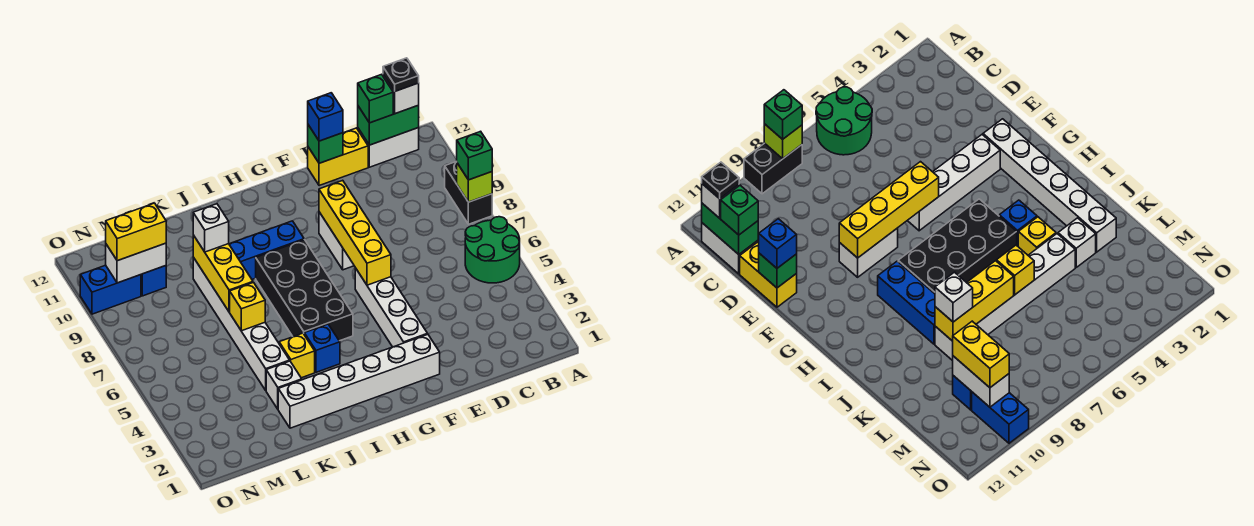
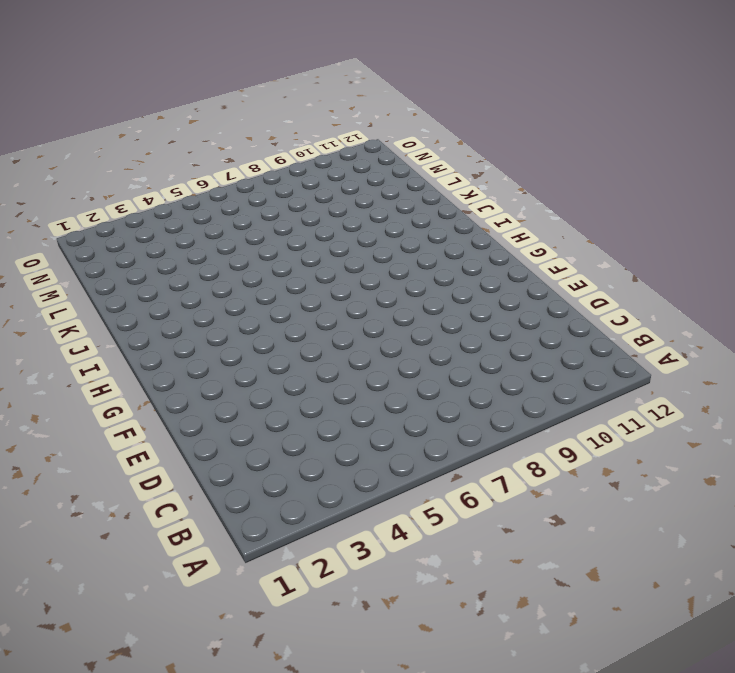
none -> green 2x2 round brick [465,217,520,283]
none -> black 1x2 brick [445,161,492,224]
none -> white 1x2 brick [358,128,419,167]

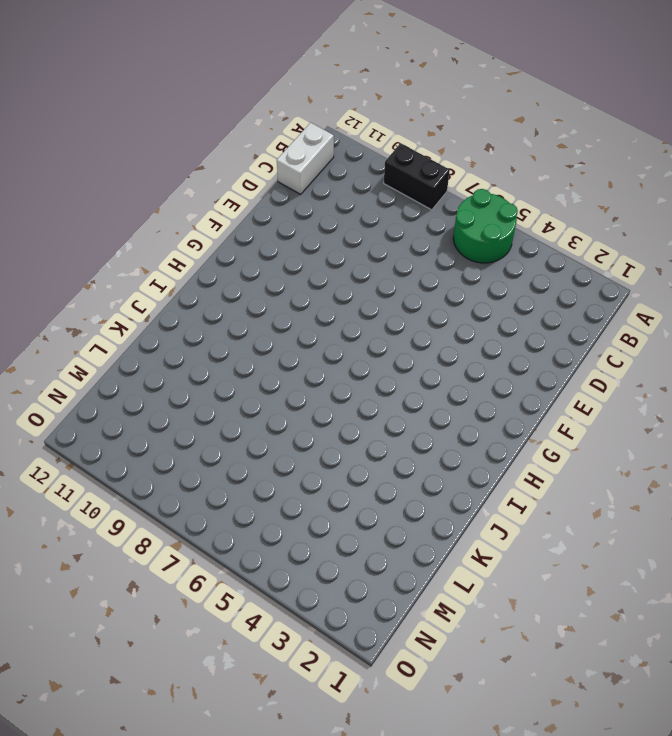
none -> yellow 1x2 brick [308,128,368,186]
none -> white 1x6 brick [278,334,440,428]
none -> white 1x4 brick [355,268,428,347]

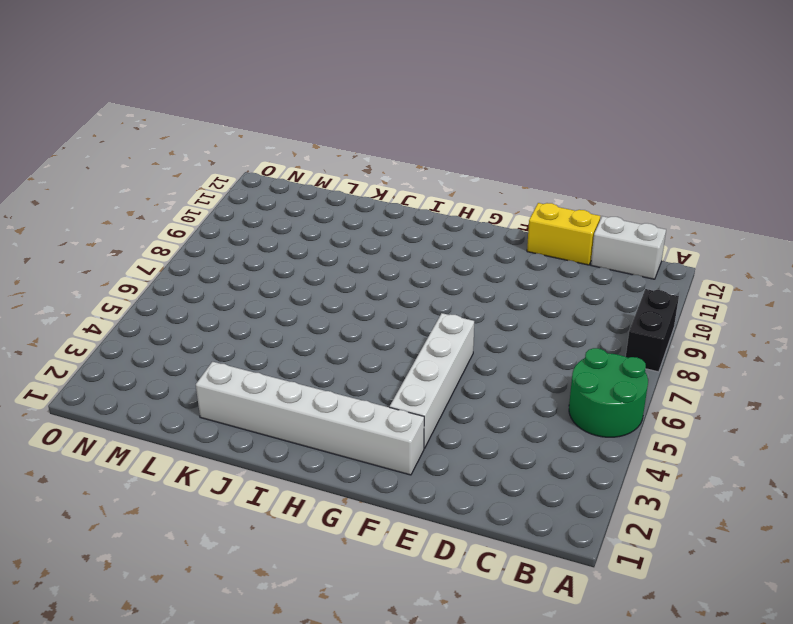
none -> white 1x2 brick [319,212,354,270]
none -> black 2x4 brick [256,240,353,341]
none -> blue 1x3 brick [229,221,304,279]

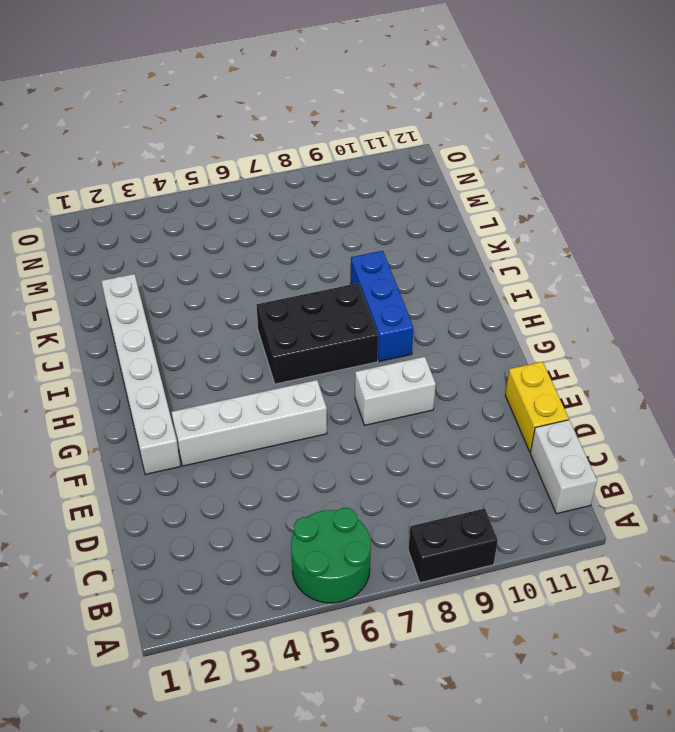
black 2x3 brick [256,283,378,384] -> black 2x4 brick [256,240,353,341]
none -> blue 1x1 brick [304,324,340,372]
none -> yellow 1x1 brick [279,333,315,378]
none -> white 1x1 brick [266,361,302,409]

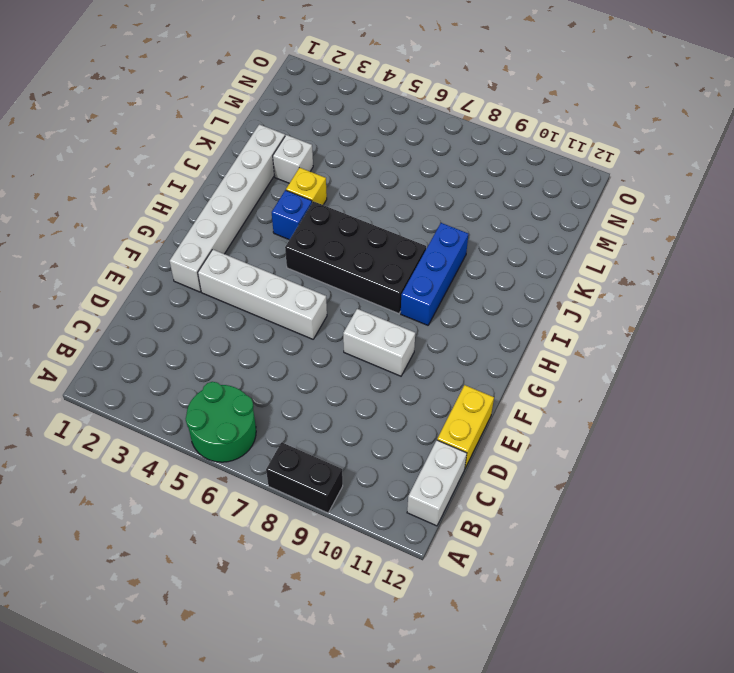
none -> white 1x6 brick [193,257,290,390]
none -> blue 1x1 brick [141,266,166,296]
none -> blue 1x2 brick [80,265,141,314]

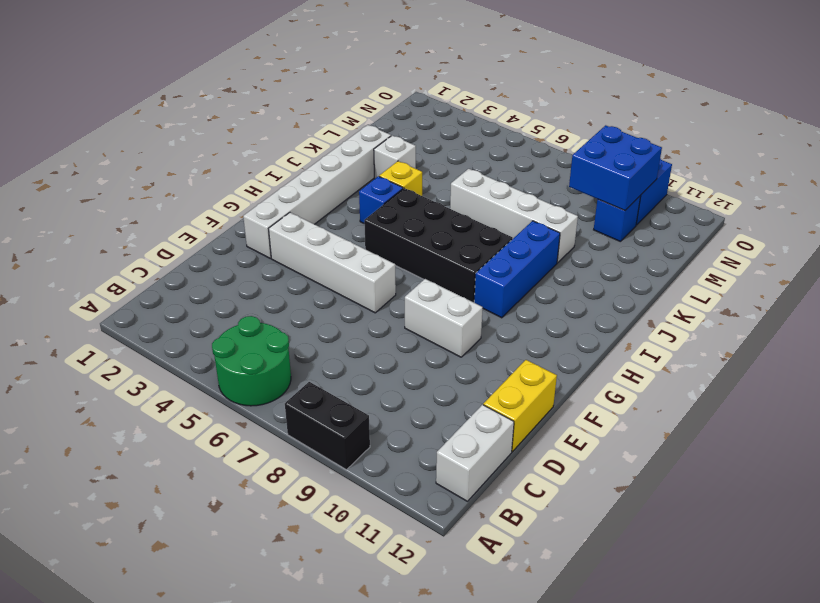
white 1x4 brick [450,169,578,263] -> white 1x6 brick [193,257,290,390]
blue 2x2 brick [569,125,662,211] -> white 1x2 brick [106,243,166,283]
none -> lime 1x1 brick [457,163,492,202]
none -> green 1x2 brick [358,105,419,145]
none -> green 1x1 brick [308,125,343,163]

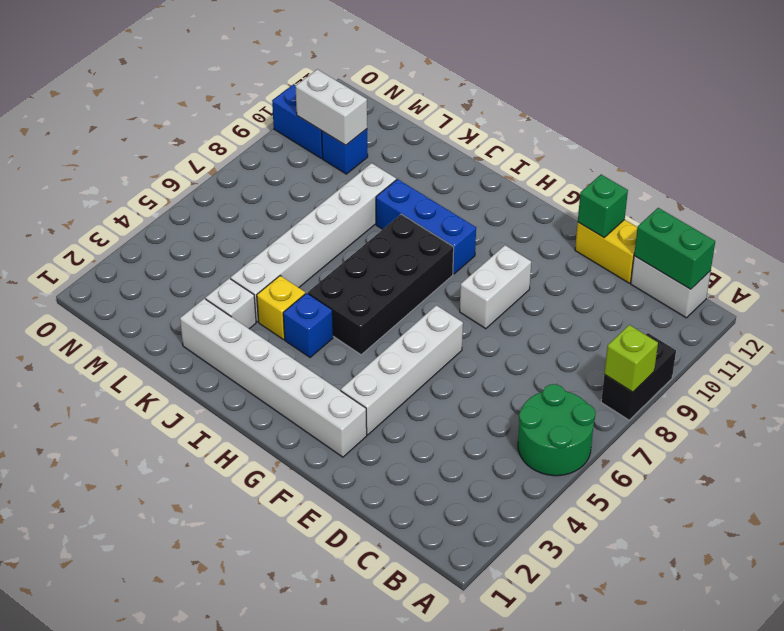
none -> yellow 1x4 brick [319,180,391,285]
none -> yellow 1x1 brick [230,282,265,331]
none -> yellow 1x3 brick [193,235,253,312]

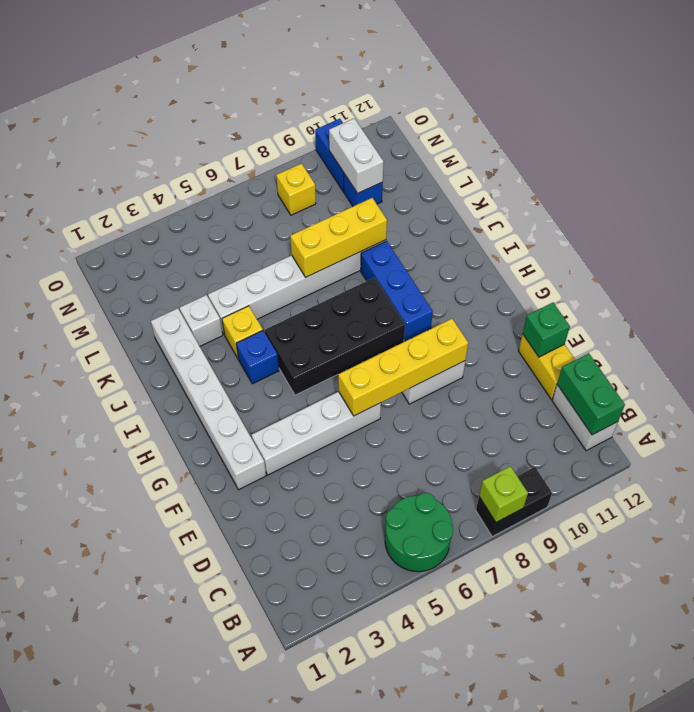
yellow 1x1 brick [276,164,316,215] -> yellow 1x1 brick moved to [230,282,265,331]
none -> green 1x1 brick [457,131,492,180]
none -> white 1x1 brick [383,75,419,114]
none -> green 1x1 brick [358,74,393,123]

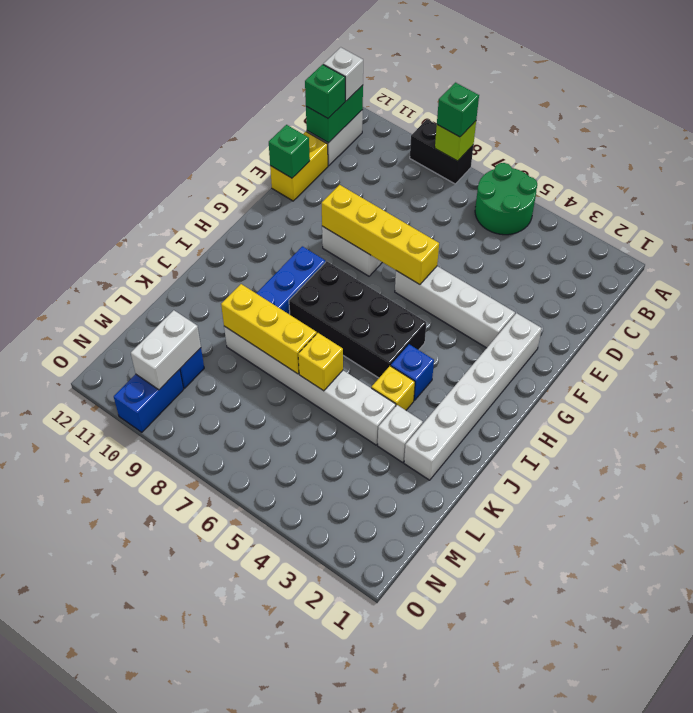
none -> blue 1x1 brick [308,93,343,141]
none -> white 1x1 brick [193,204,229,252]
none -> yellow 1x2 brick [106,203,166,261]

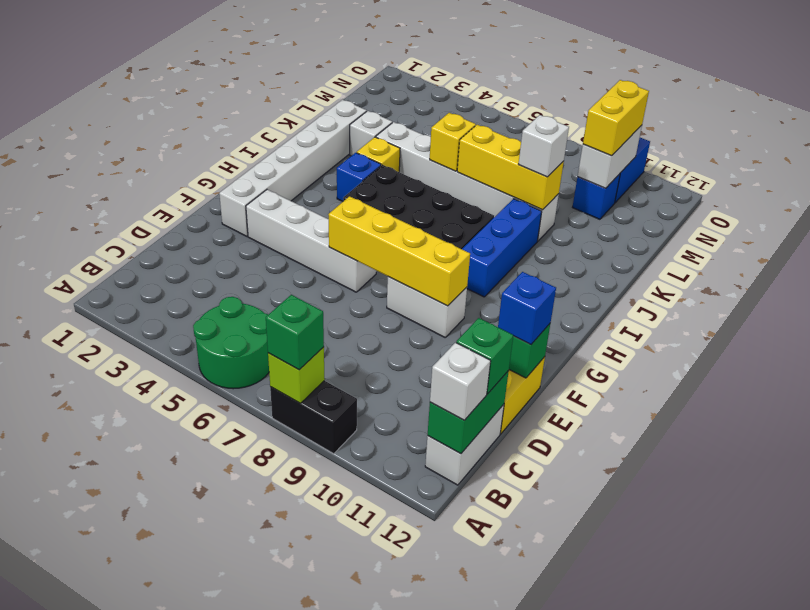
none -> black 1x1 plate [383,58,419,91]

